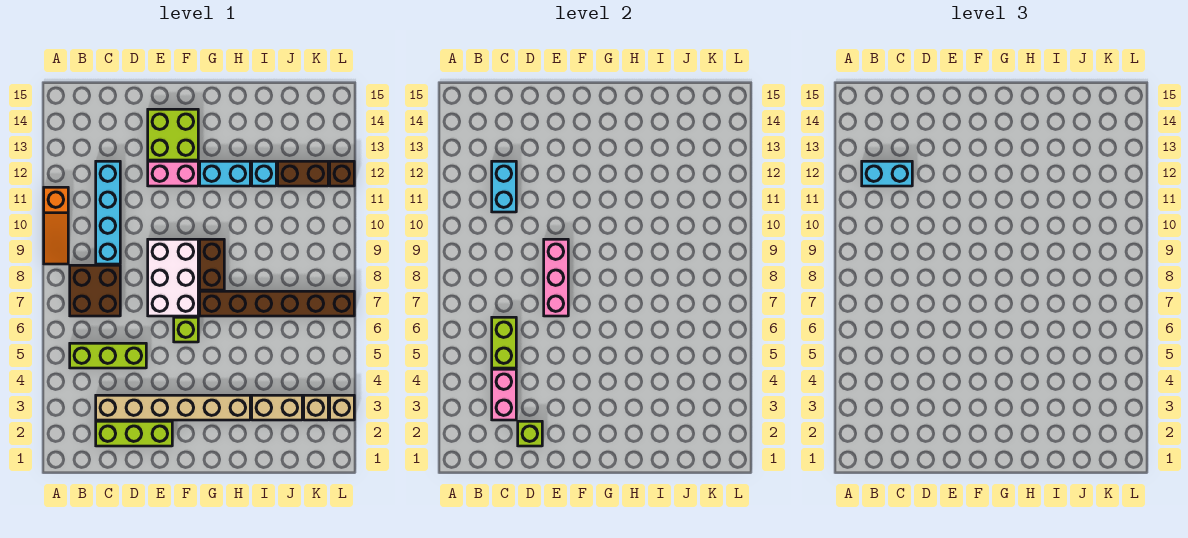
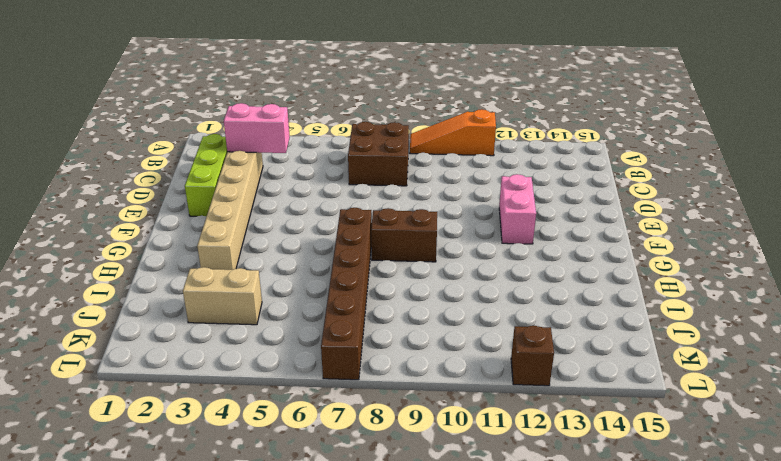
tan 1x2 brick [183,267,262,325] -> tan 1x2 brick turned to [252,395,302,420]
none -> lime 1x3 brick [70,343,146,368]
none -> cyan 1x4 brick [96,161,120,264]
none -> white 2x3 brick [148,239,198,316]

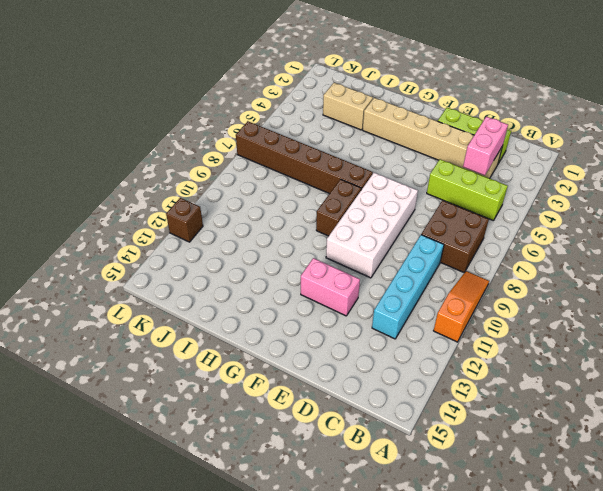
white 2x4 brick [326,173,418,278] -> white 2x3 brick [148,239,198,316]
none -> lime 2x2 brick [148,109,198,160]
none -> lime 1x1 brick [174,317,198,342]
none -> cyan 1x2 brick [200,161,250,186]

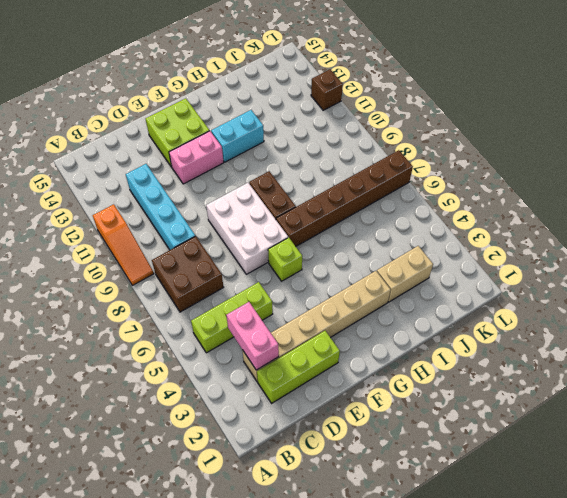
none -> cyan 1x1 brick [252,161,276,186]
none -> brown 1x2 brick [278,161,328,186]
none -> tan 1x1 brick [304,395,328,420]

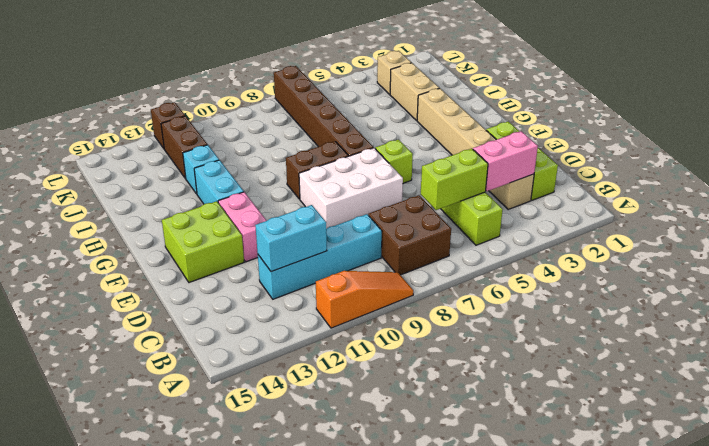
none -> tan 1x1 brick [330,395,354,420]
none -> lime 1x1 brick [518,421,542,446]
none -> pink 1x3 brick [544,239,568,316]

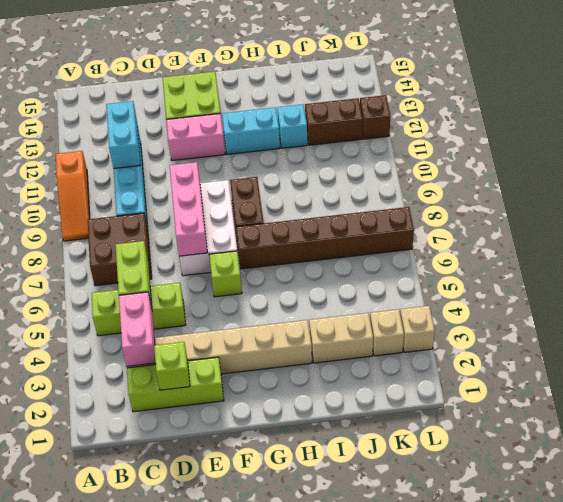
none -> cyan 1x2 brick [862,161,912,186]

